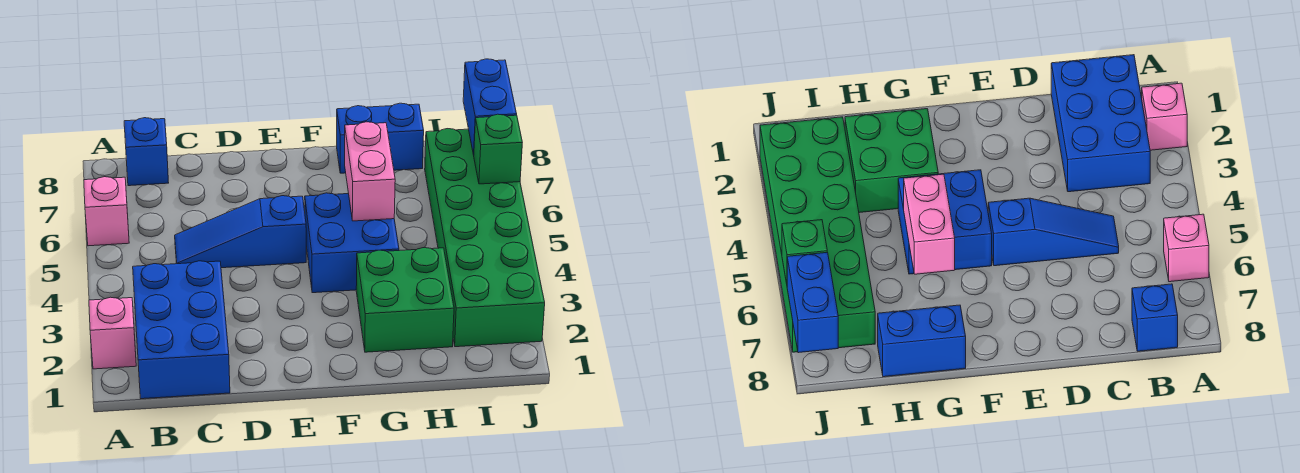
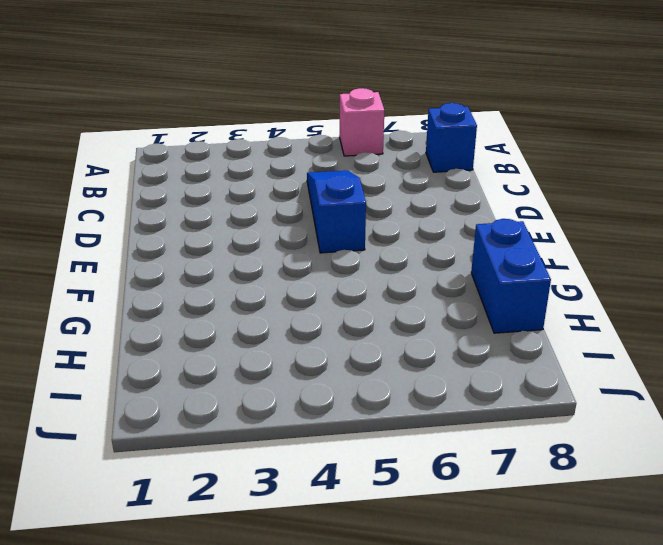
none -> pink 1x1 brick [89,297,136,369]
none -> blue 2x3 brick [133,261,230,399]
none -> blue 2x2 brick [305,193,399,293]

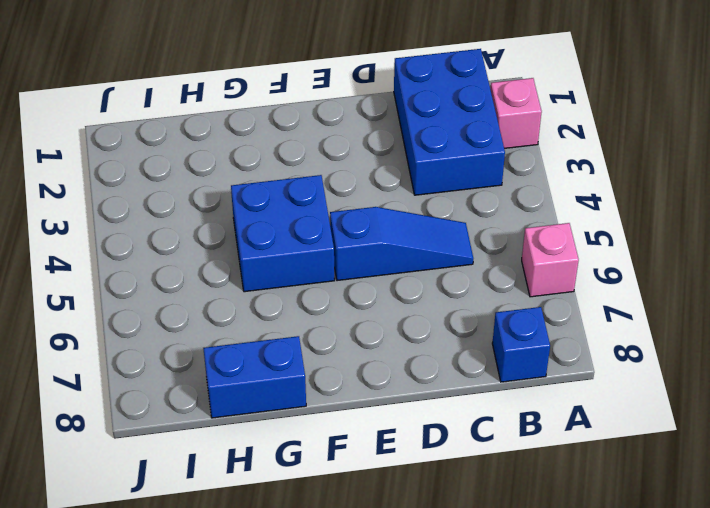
none -> green 2x2 brick [356,248,454,352]
none -> green 2x6 brick [425,129,545,347]
none -> pink 1x2 brick [345,122,395,221]

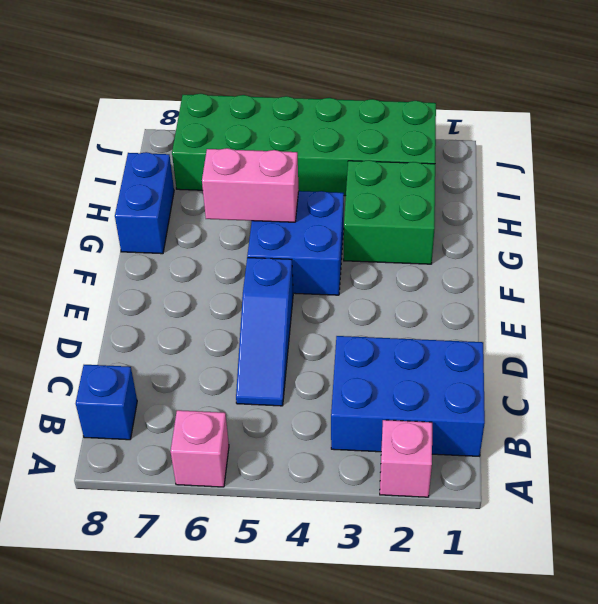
none -> green 1x1 brick [474,114,522,184]
none -> blue 1x2 brick [463,59,517,155]

